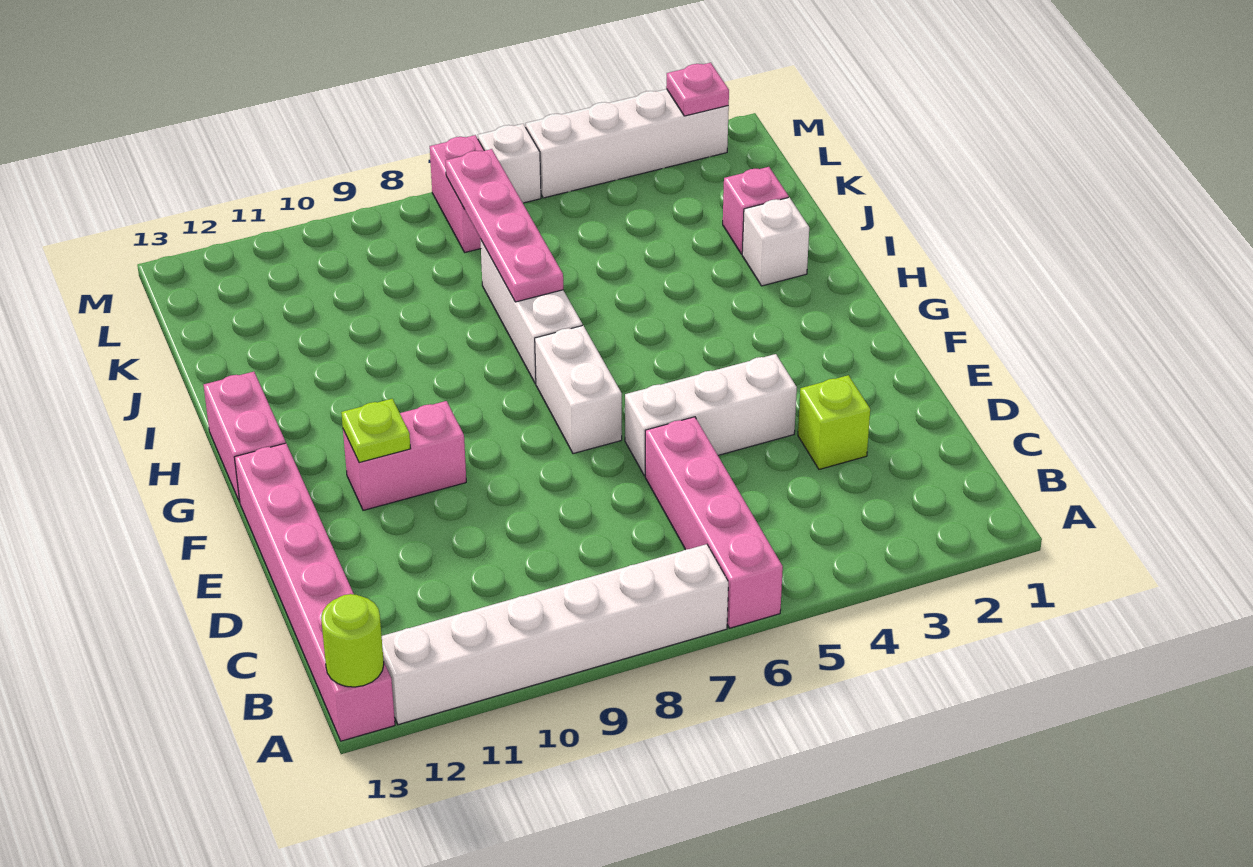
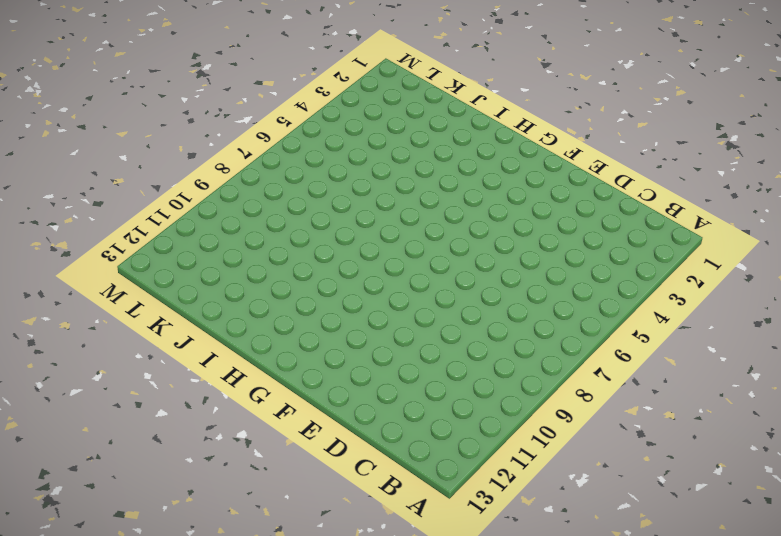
none -> pink 1x4 brick [645,417,783,628]
none -> white 1x6 brick [382,544,728,725]
none -> pink 1x6 brick [235,443,395,741]

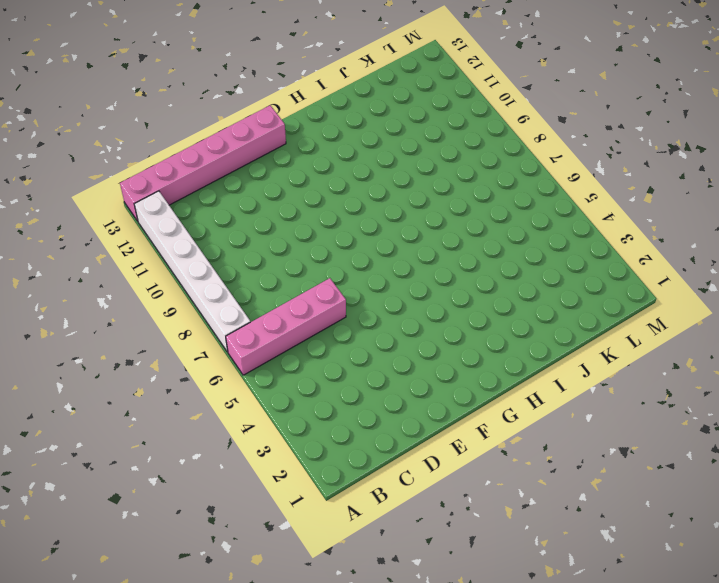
none -> lime 1x1 brick [798,375,870,469]
none -> white 1x3 brick [625,354,797,476]
none -> white 1x2 brick [535,325,622,454]

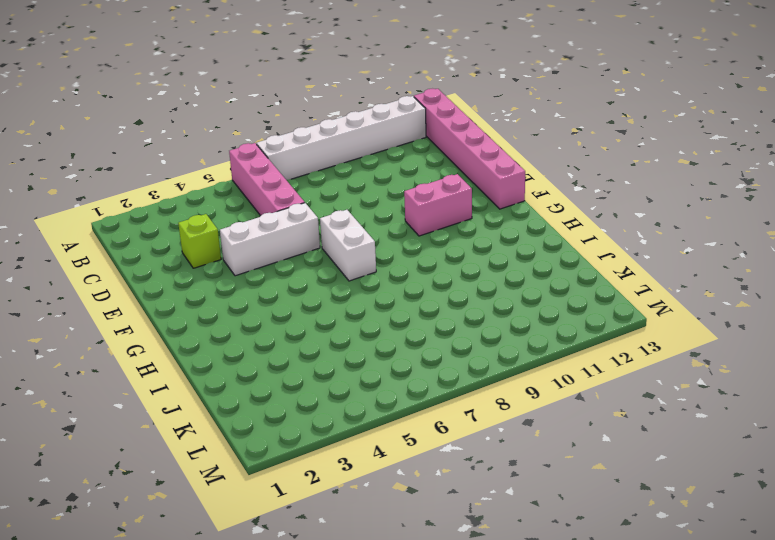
none -> pink 1x2 brick [204,372,286,502]
none -> white 1x3 brick [480,239,582,384]
none -> white 1x1 brick [742,197,809,286]

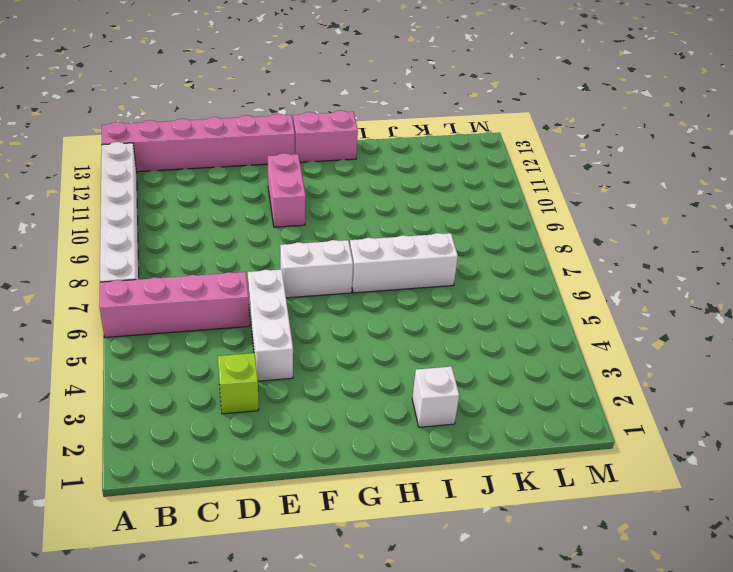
none -> pink 1x1 brick [723,167,789,254]
none -> pink 1x2 brick [430,135,484,252]
none -> white 1x4 brick [526,89,729,198]

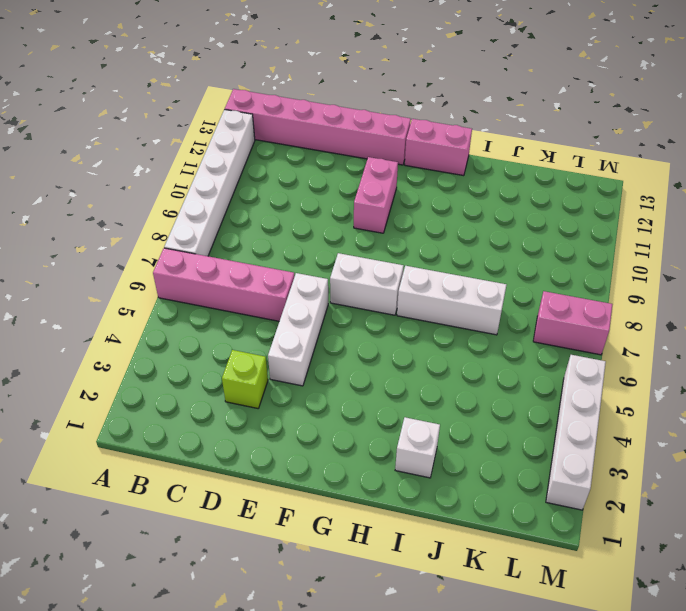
none -> pink 1x1 brick [723,167,789,254]
none -> white 1x1 brick [478,124,541,203]
none -> lime 1x1 round brick [321,594,384,687]

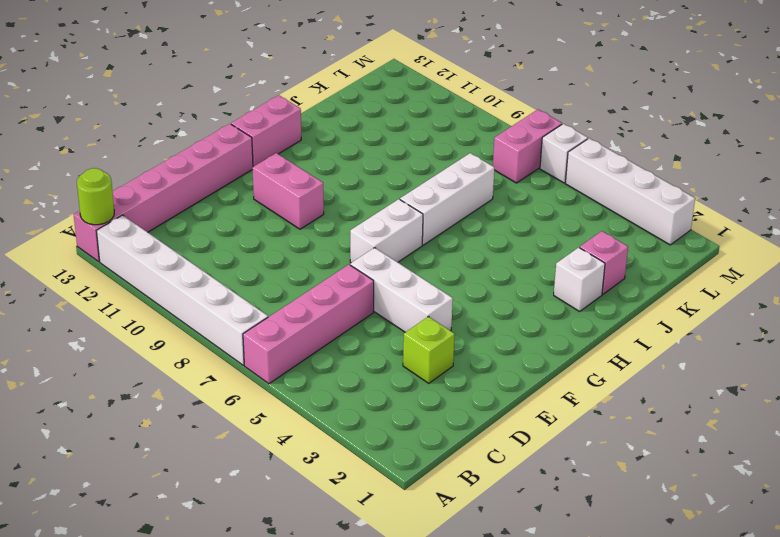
none -> lime 1x1 plate [341,399,411,463]
none -> pink 1x4 plate [445,149,563,302]
none -> pink 1x1 plate [666,63,729,116]

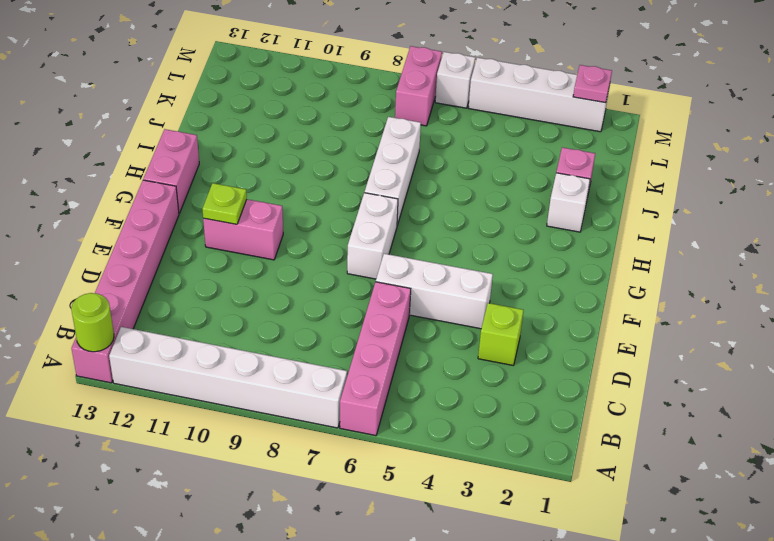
none -> pink 1x4 plate [445,149,563,302]

